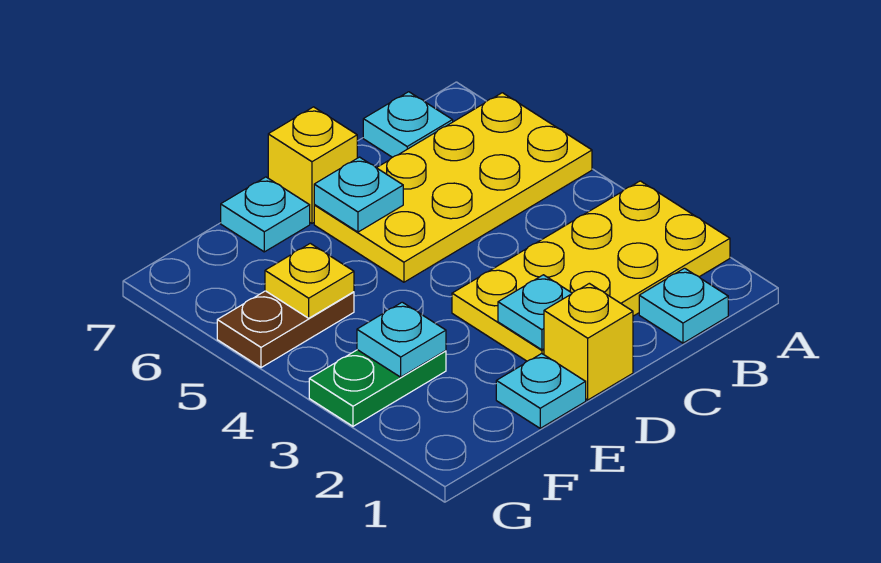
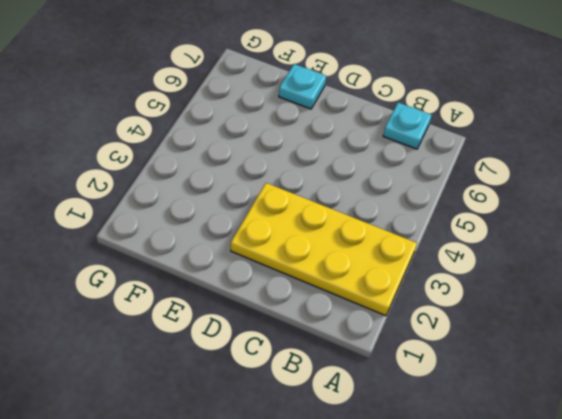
none -> yellow 2x4 plate [314,93,592,282]
none -> cyan 1x1 plate [639,268,728,343]
none -> yellow 1x1 brick [544,283,633,400]

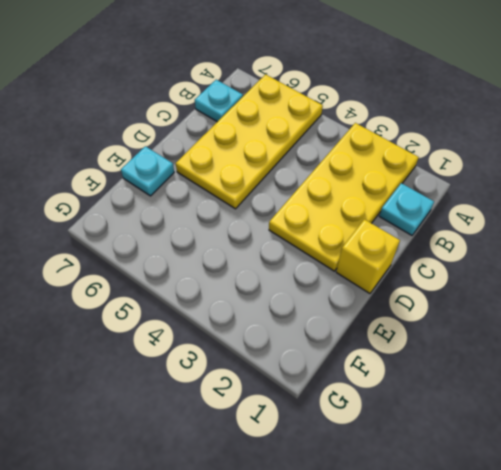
none -> yellow 1x1 brick [268,107,357,223]
none -> cyan 1x1 plate [496,354,586,428]
none -> green 1x2 plate [309,350,446,426]

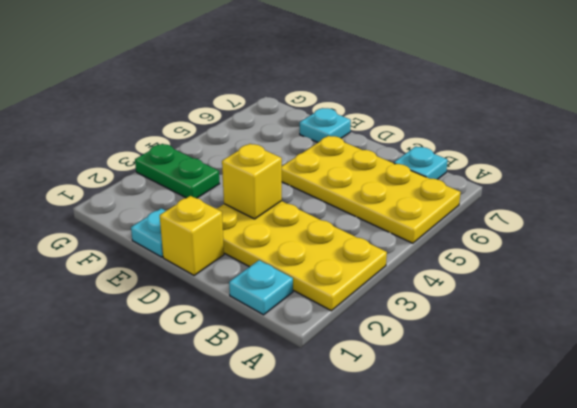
yellow 1x1 brick [222,144,282,219] -> yellow 1x1 brick moved to [268,107,357,223]
none -> brown 1x2 plate [217,291,354,368]
none -> cyan 1x1 plate [498,275,572,350]
none -> cyan 1x1 plate [314,157,403,232]

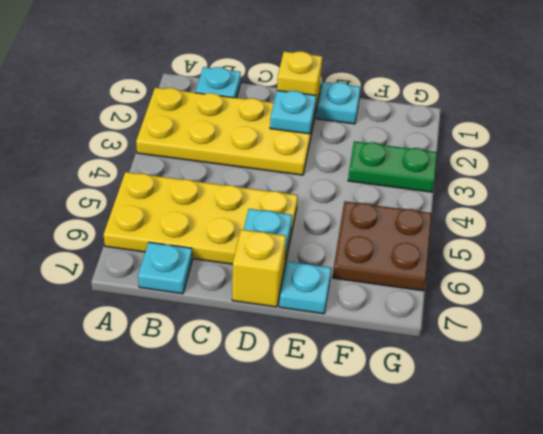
brown 2x2 plate [333,201,432,291] -> brown 1x2 plate [217,291,354,368]
none -> cyan 1x1 plate [357,302,446,377]
none -> yellow 1x1 plate [265,243,354,318]

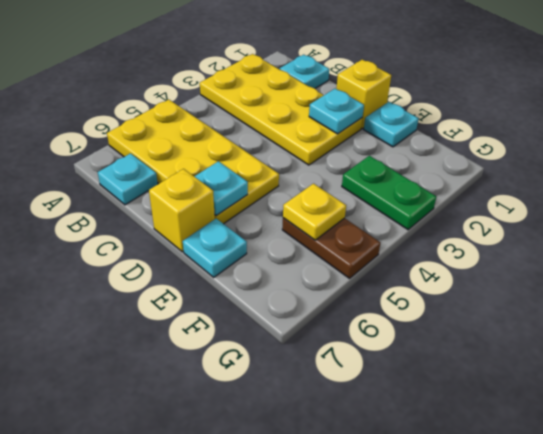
none -> cyan 1x1 plate [357,302,446,377]

